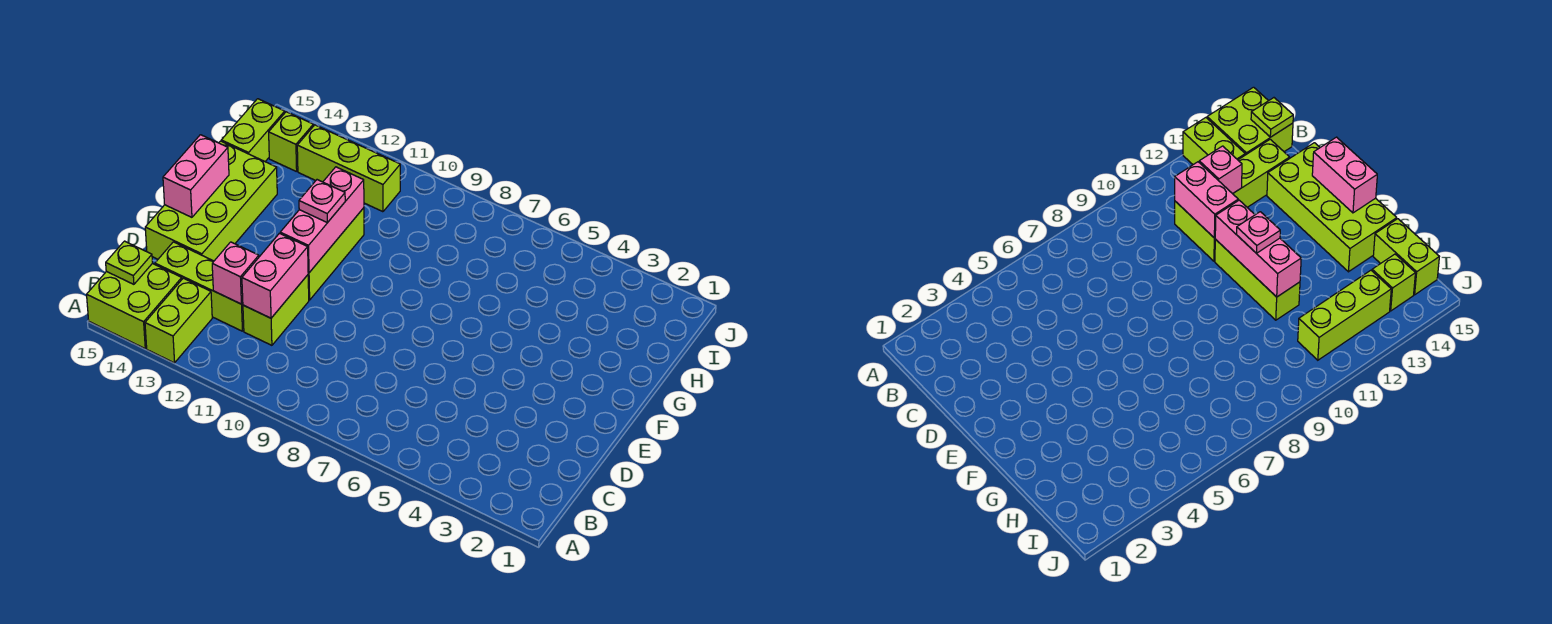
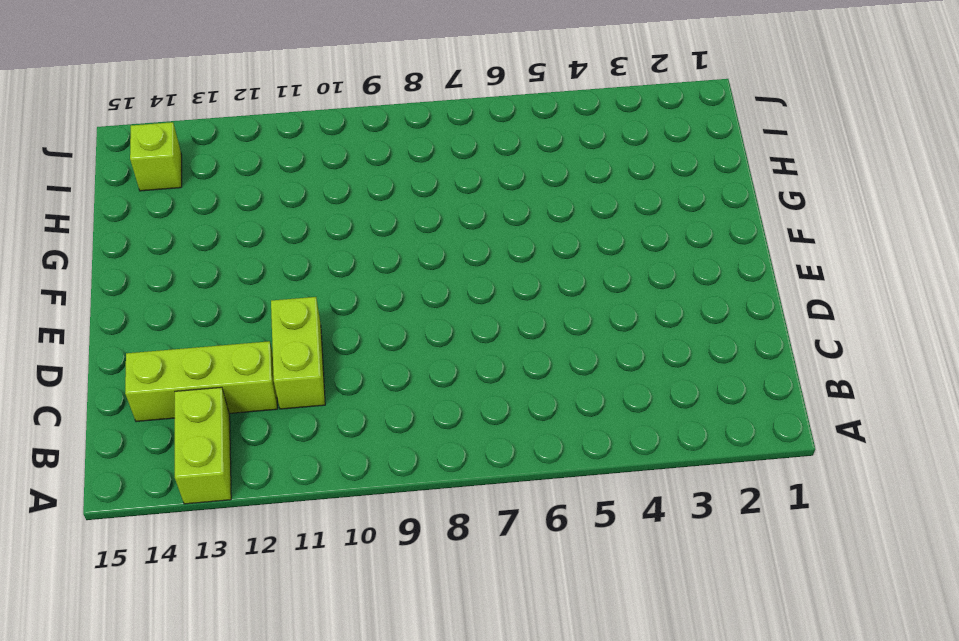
none -> lime 2x2 brick [87,263,182,348]
none -> lime 2x4 brick [145,141,277,261]
none -> lime 1x3 brick [308,208,364,300]

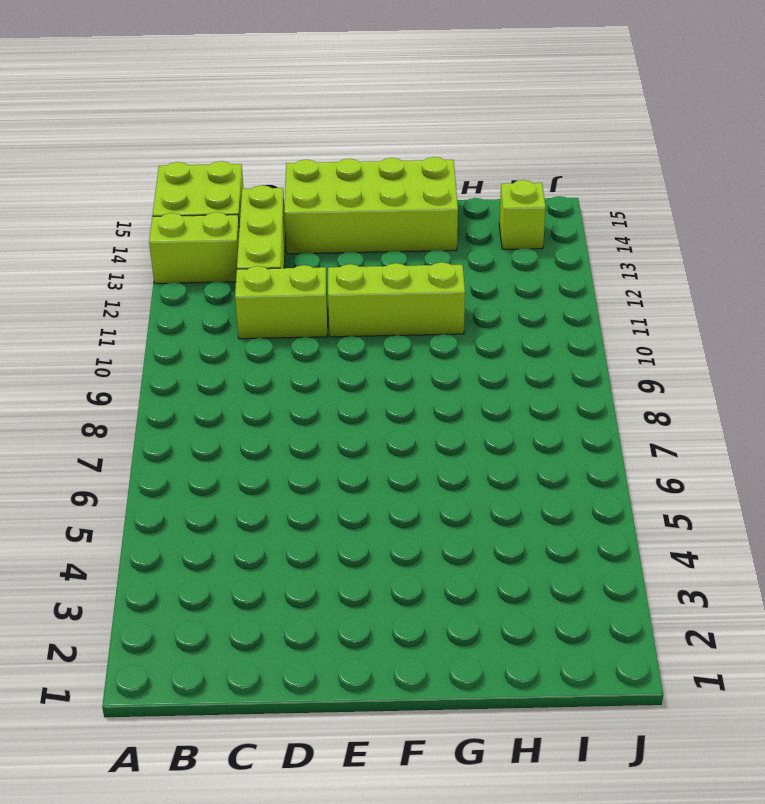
none -> lime 1x2 brick [221,99,285,161]
none -> lime 1x3 brick [297,125,400,212]
none -> lime 1x1 plate [106,241,153,284]

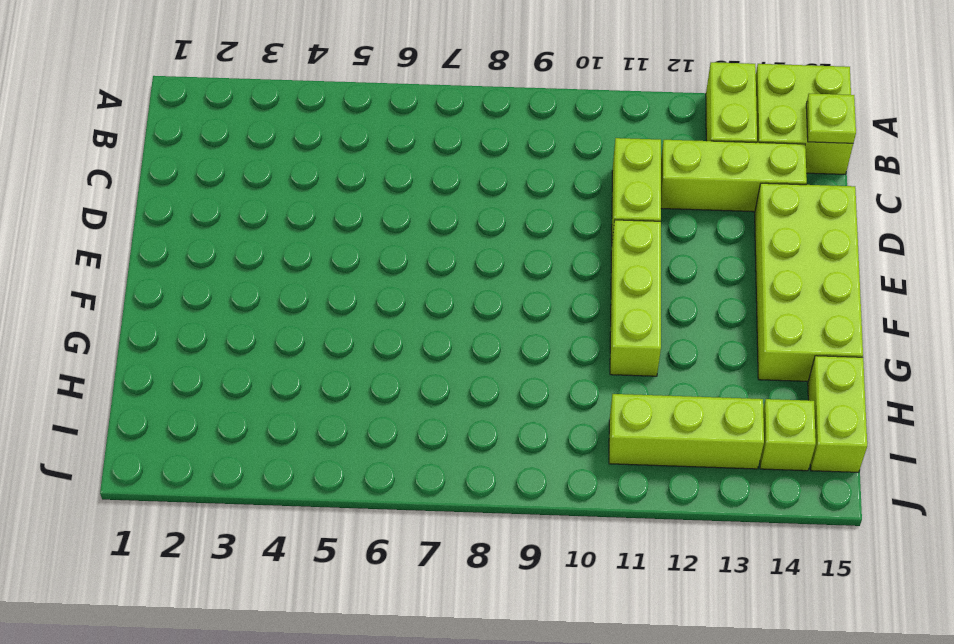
none -> pink 1x2 brick [242,233,308,318]
none -> pink 1x1 brick [212,242,259,304]
none -> pink 1x3 brick [280,167,364,273]

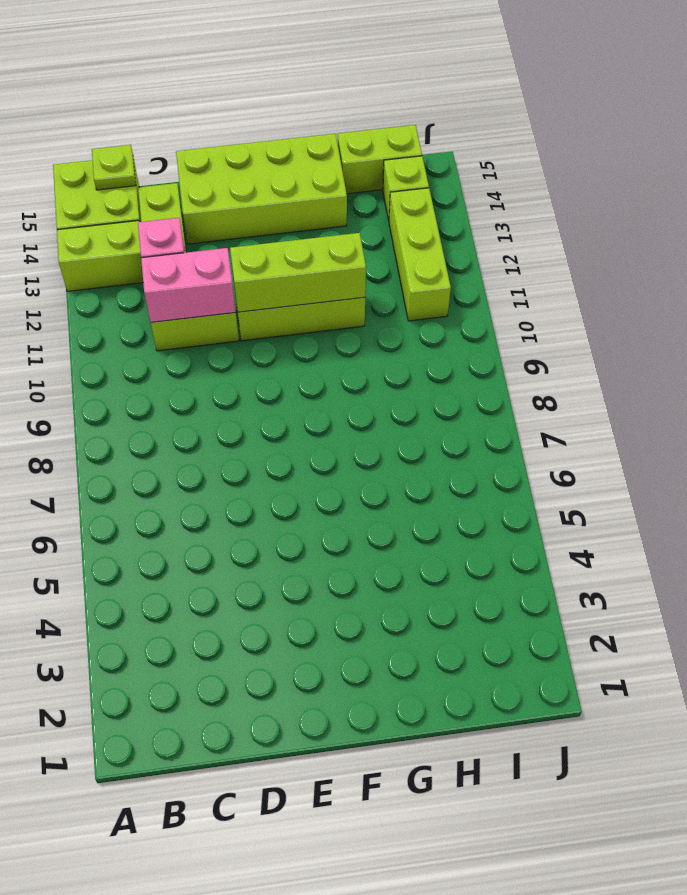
lime 1x3 brick [230,233,366,312] -> pink 1x3 brick [280,167,364,273]
none -> pink 1x2 brick [163,135,229,217]
none -> pink 1x1 plate [299,180,345,223]

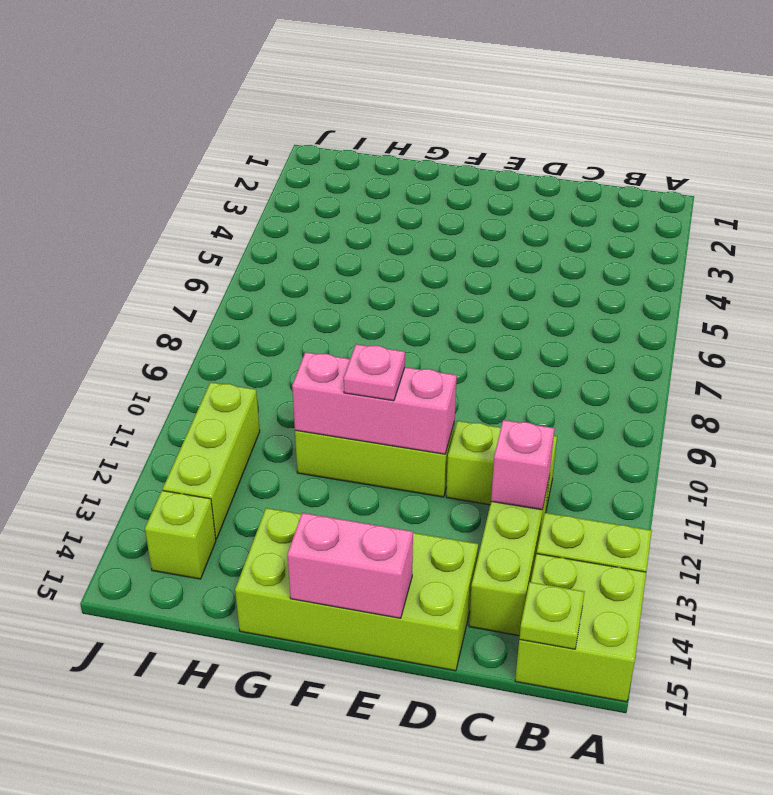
none -> lime 1x2 brick [221,99,285,161]
none -> pink 1x2 brick [242,233,308,318]

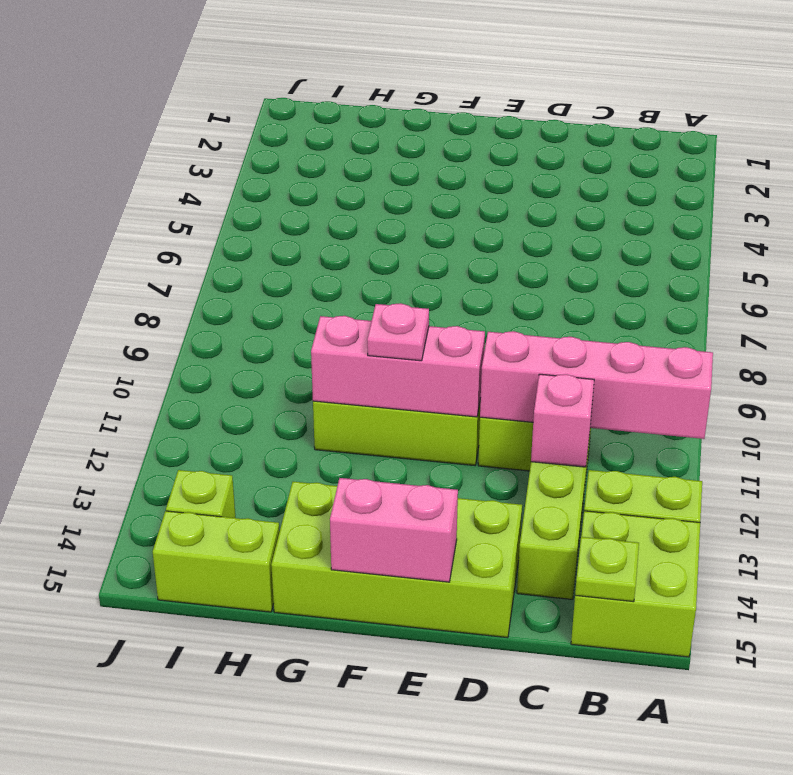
pink 1x4 brick [480,331,713,439] -> pink 1x2 brick [242,233,308,318]
none -> lime 1x3 brick [297,125,400,212]

